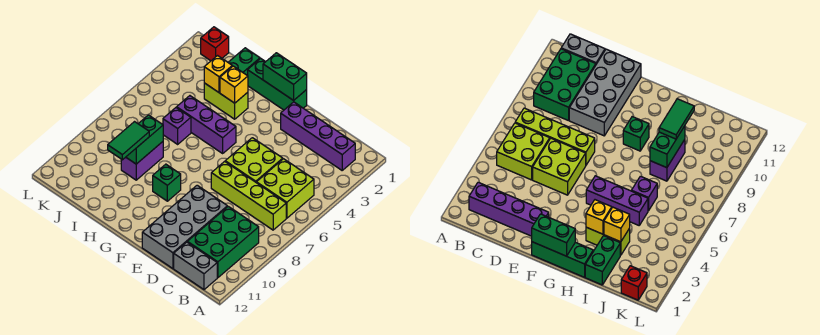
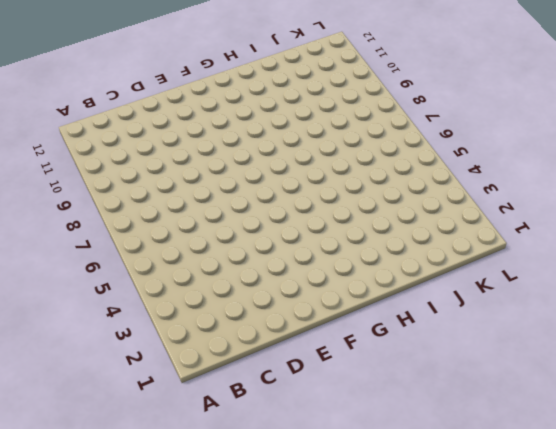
none -> purple 1x4 brick [281,102,355,170]
none -> lime 2x2 brick [257,159,314,218]
none -> lime 1x4 brick [211,161,286,230]

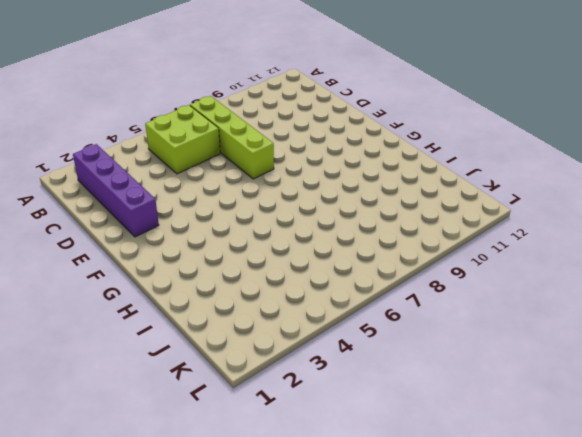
none -> green 2x3 brick [188,206,259,278]
none -> grey 1x2 brick [174,242,217,290]
none -> lime 2x2 brick [225,138,283,183]

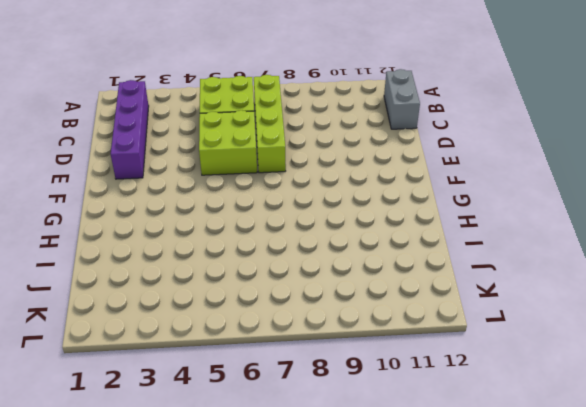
none -> green 2x3 brick [188,206,259,278]
none -> grey 2x4 brick [142,185,227,269]
none -> green 1x3 brick [248,58,307,110]

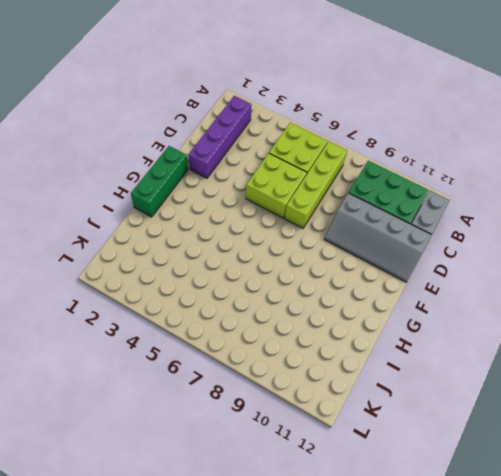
grey 2x4 slope [324,193,431,282] -> grey 2x4 brick [142,185,227,269]
none -> purple 1x3 brick [177,96,236,153]
none -> green 1x1 brick [153,164,181,201]
none -> lime 1x2 brick [204,83,248,119]

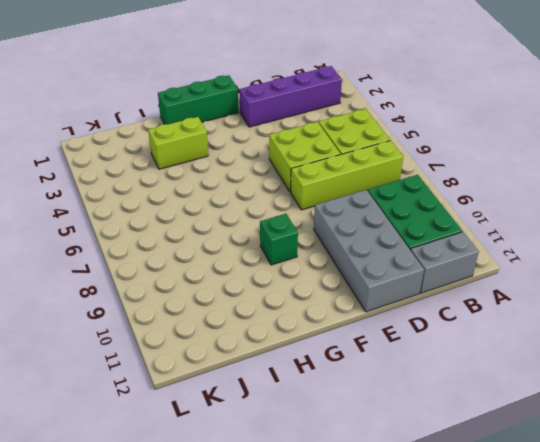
none -> purple 1x3 brick [177,96,236,153]
none -> green 1x2 brick [228,48,260,76]
none -> purple 1x1 brick [163,108,191,144]

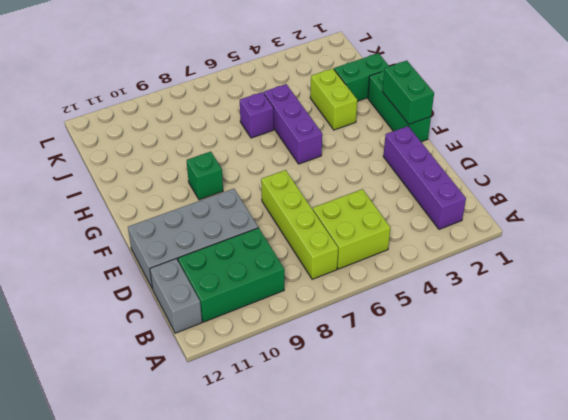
none -> lime 2x2 brick [225,138,283,183]
none -> purple 1x2 brick [121,142,163,180]
none -> red 1x1 brick [201,27,229,61]

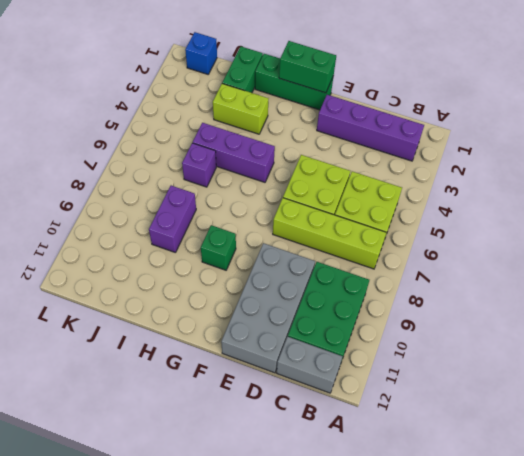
blue 1x1 brick [185,32,217,74] -> red 1x1 brick [201,27,229,61]
none -> yellow 1x1 brick [220,66,248,103]
none -> yellow 1x1 brick [204,56,232,92]
none -> green 1x2 brick [126,115,163,164]

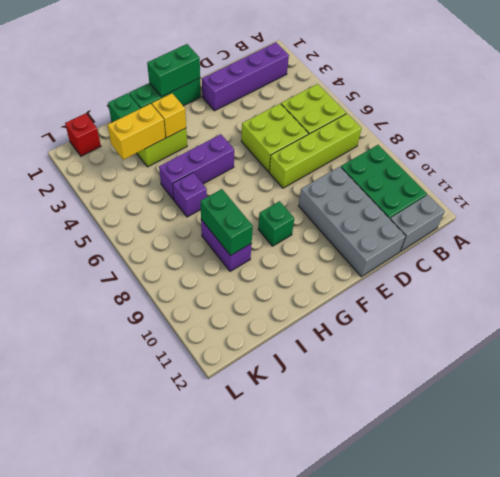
yellow 1x2 brick [108,104,165,160] -> yellow 1x1 brick [204,56,232,92]
none -> green 1x2 tile [108,122,149,160]

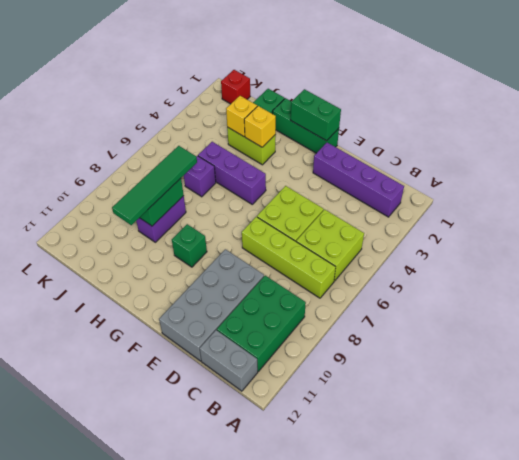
green 1x4 tile [112,146,197,225] -> green 1x2 tile [108,122,149,160]

